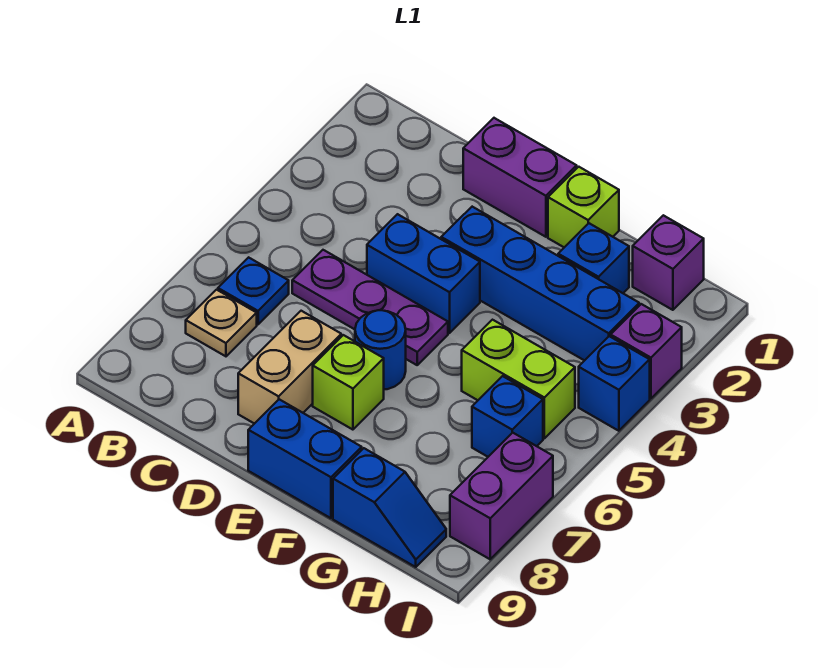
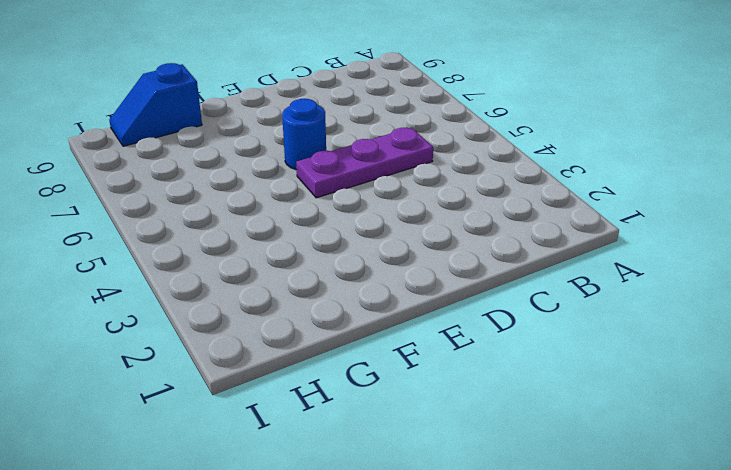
none -> blue 1x1 plate [218,257,289,324]
none -> tan 1x1 plate [186,290,257,356]
none -> purple 1x2 brick [463,118,577,237]

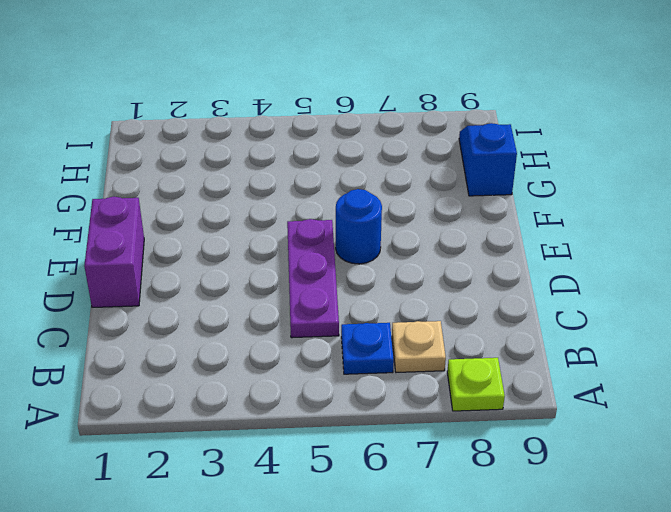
lime 1x1 plate [447,358,505,411] -> none
none -> blue 1x2 brick [367,214,480,333]
none -> tan 1x2 brick [238,311,341,424]
none -> blue 1x4 brick [441,207,639,361]

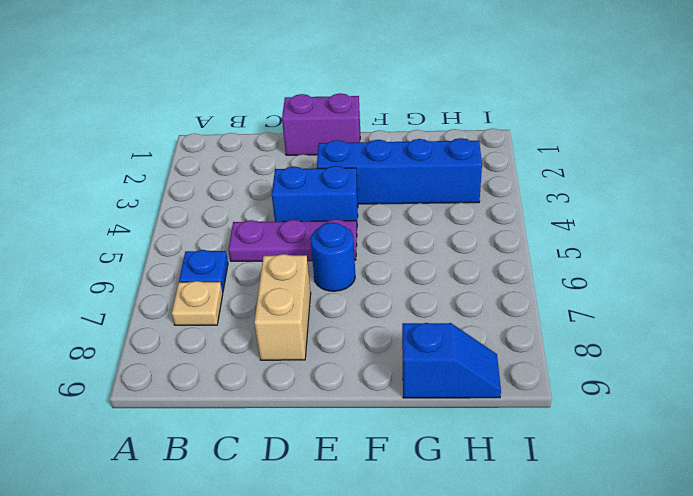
none -> lime 1x1 brick [313,335,384,430]
none -> blue 1x2 brick [248,399,362,518]
none -> lime 1x1 brick [548,167,619,247]

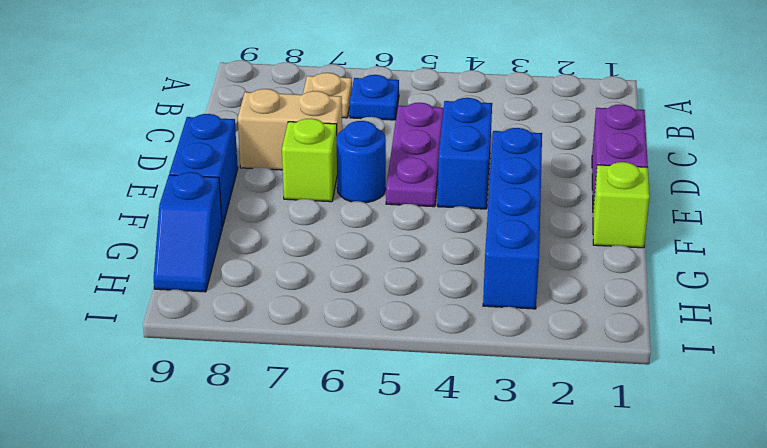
none -> blue 1x1 brick [558,223,629,293]
none -> lime 1x2 brick [462,320,575,438]
none -> purple 1x1 brick [633,215,704,310]

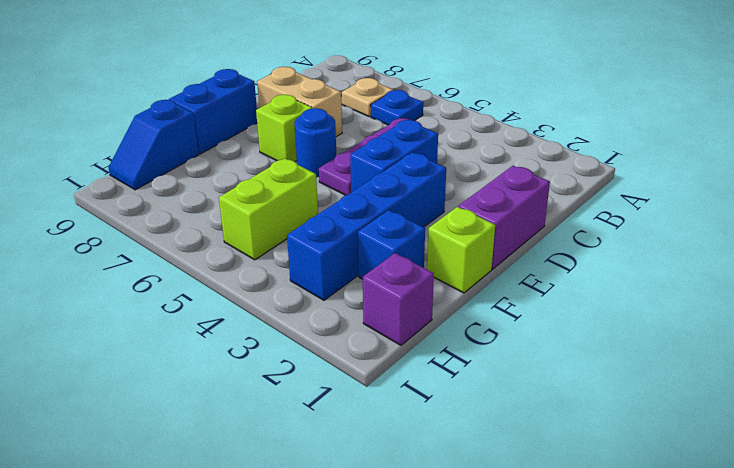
none -> blue 1x1 brick [472,376,543,457]
none -> purple 1x1 brick [611,304,682,399]
none -> blue 1x1 brick [579,336,650,431]

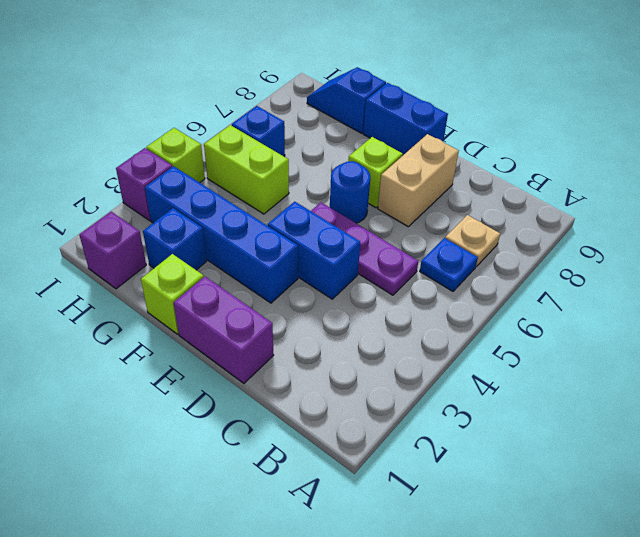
lime 1x1 brick [146,128,205,183] -> blue 1x1 brick [579,336,650,431]
none -> purple 1x2 brick [450,433,553,559]

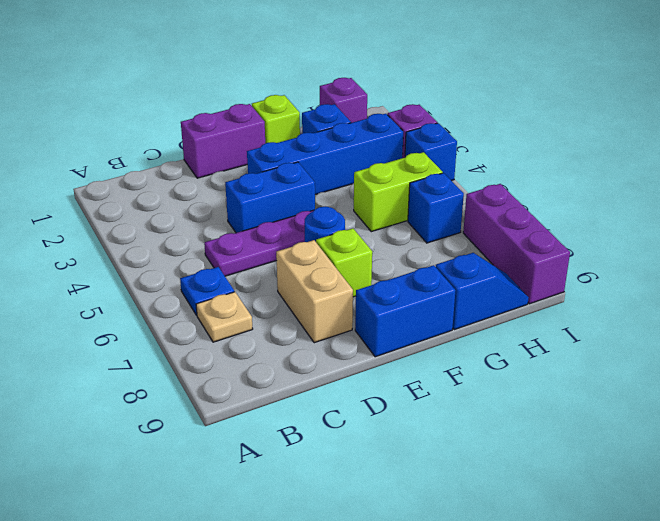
purple 1x3 brick [463,184,570,304] -> purple 1x2 brick [450,433,553,559]

